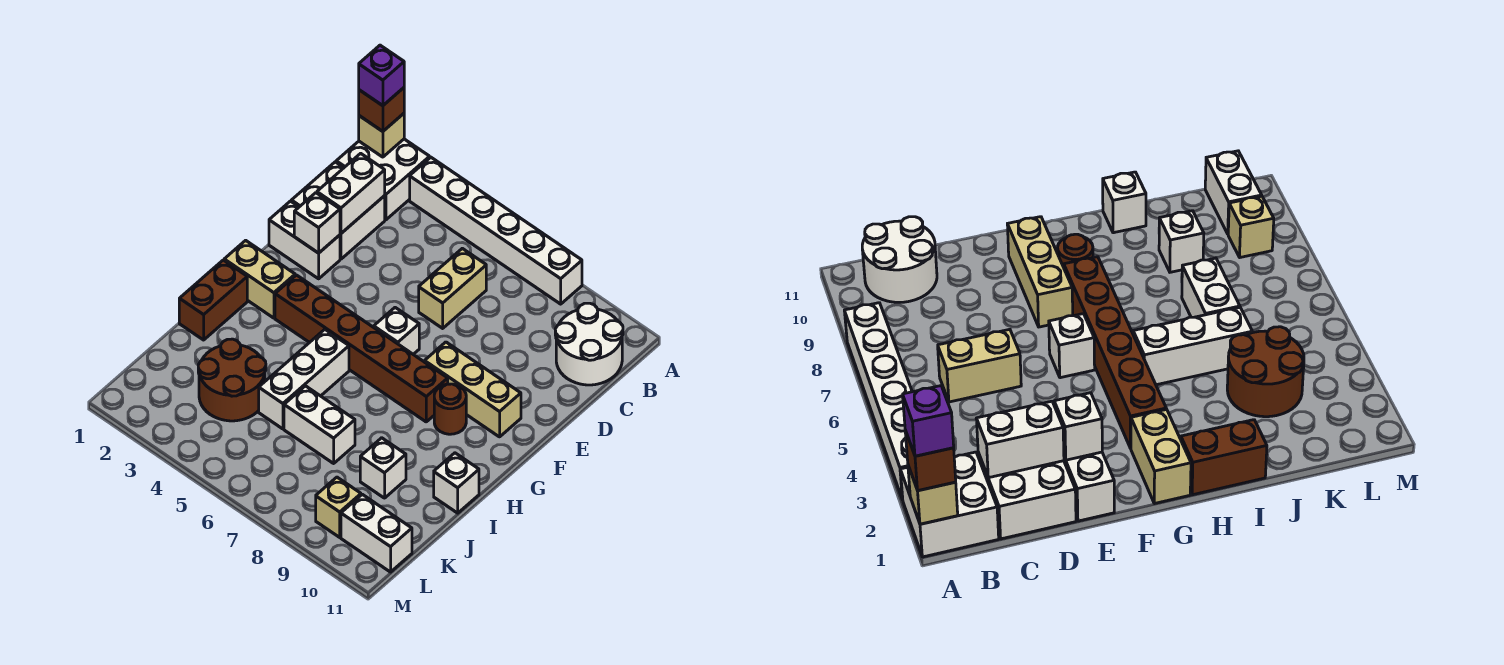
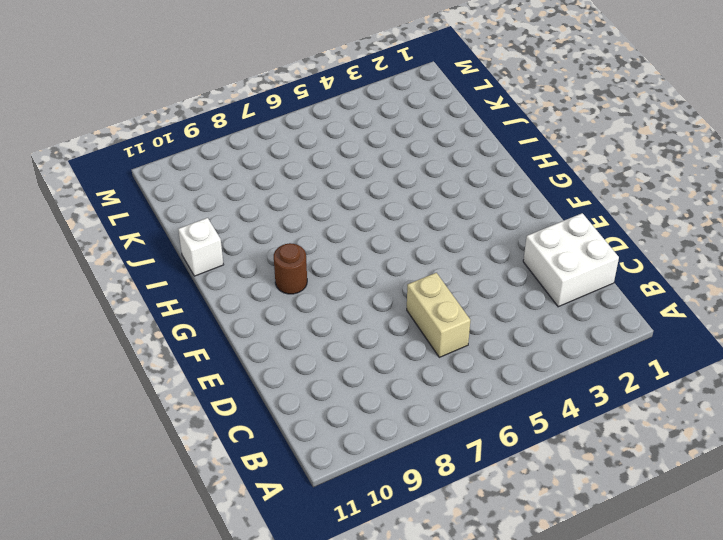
none -> white 2x2 brick [336,139,430,220]
none -> white 1x6 brick [410,157,582,304]
none -> white 2x2 round brick [555,303,623,385]

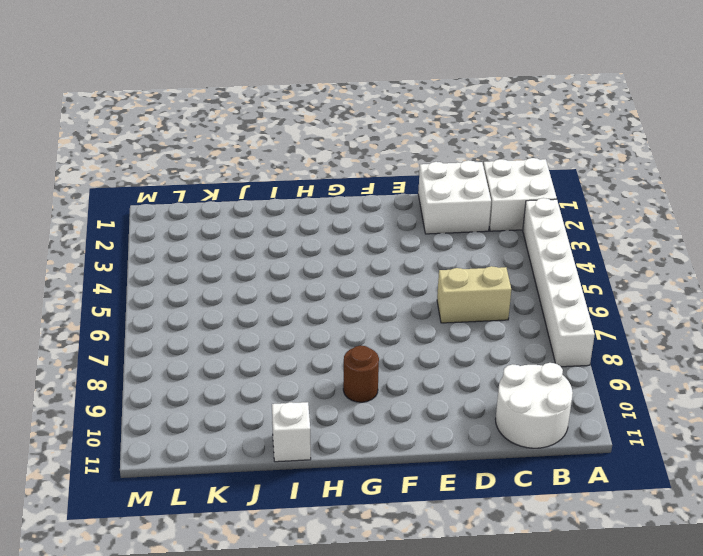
none -> white 1x2 brick [269,201,340,279]
none -> white 1x1 brick [374,308,419,354]
none -> tan 1x3 brick [425,342,521,437]

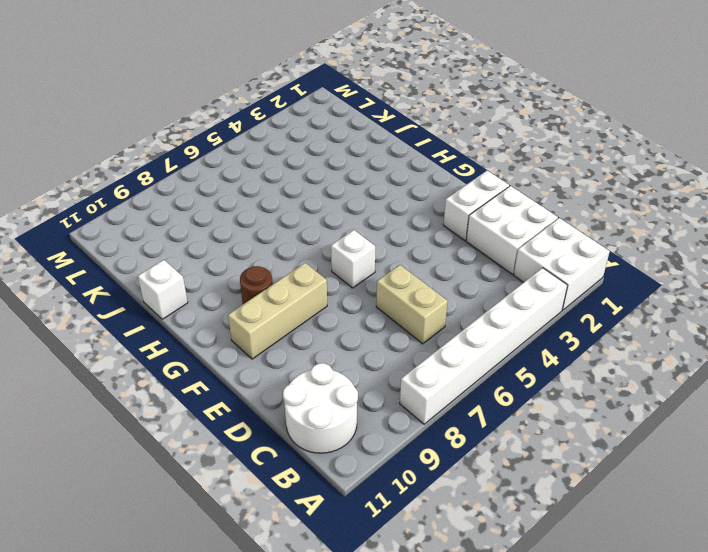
none -> tan 1x2 brick [224,240,295,318]
none -> brown 1x6 brick [275,275,448,422]
none -> brown 1x2 brick [179,260,247,340]

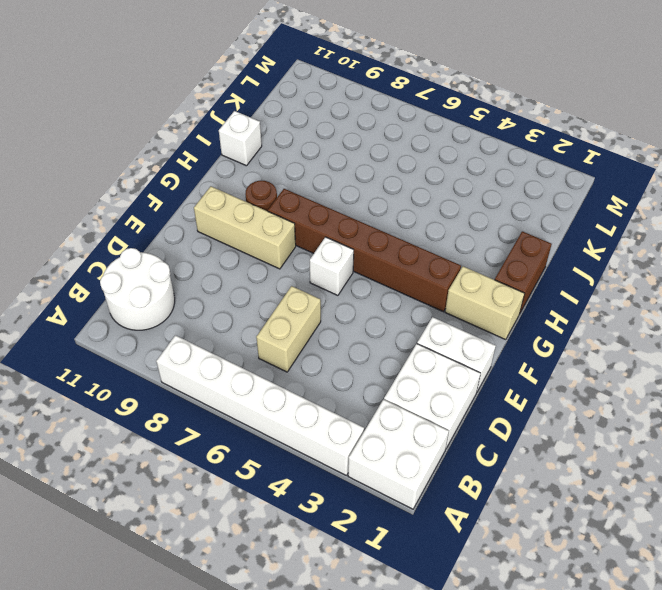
none -> white 1x3 brick [259,329,349,429]
none -> brown 2x2 round brick [198,339,266,421]
none -> white 1x2 brick [284,386,355,463]

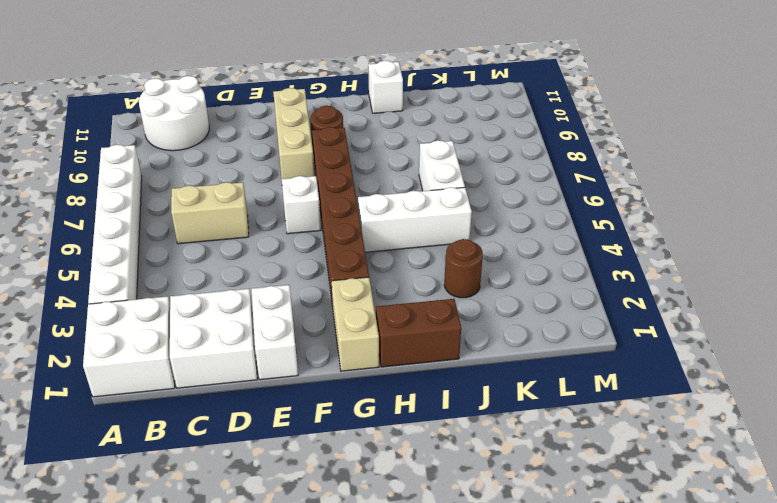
brown 1x1 round brick [444,239,483,298] -> brown 2x2 round brick [198,339,266,421]
none -> white 1x1 brick [360,438,406,498]
none -> tan 1x1 brick [316,477,361,537]
none -> white 1x2 brick [341,494,412,572]

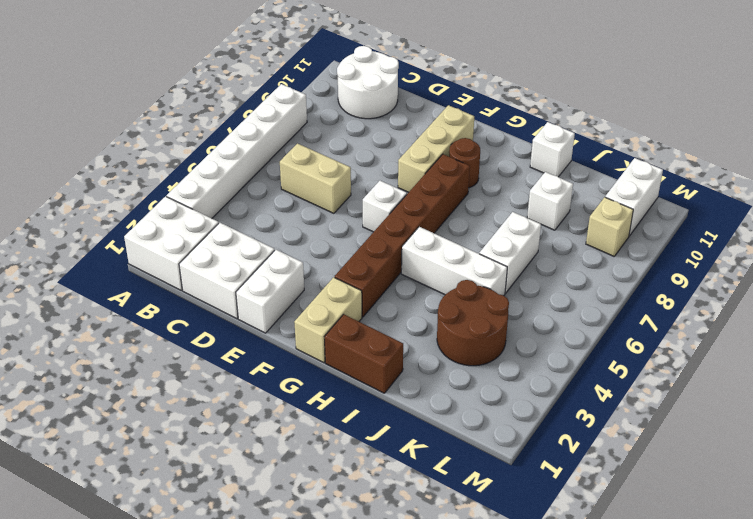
none -> tan 1x1 brick [359,114,404,157]
none -> white 1x2 brick [317,153,385,233]
none -> white 1x1 brick [294,193,340,253]

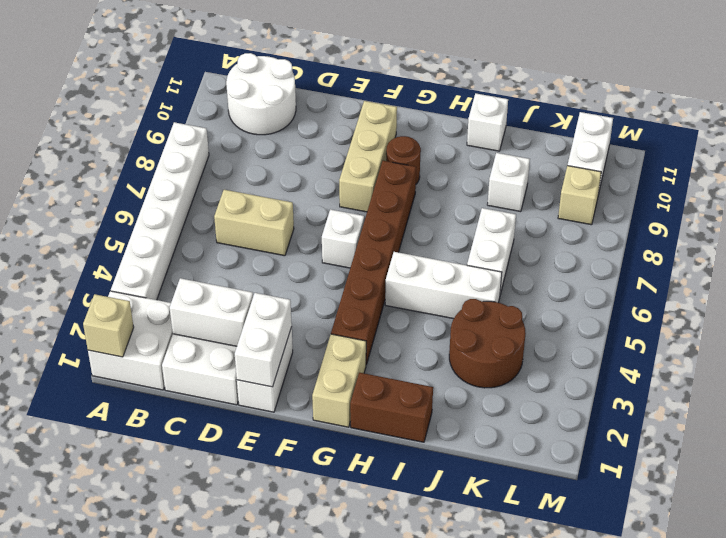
white 1x2 brick [235,293,292,387] -> white 1x1 brick [294,193,340,253]
none -> brown 1x1 brick [359,88,404,131]
none -> purple 1x1 brick [359,45,404,106]

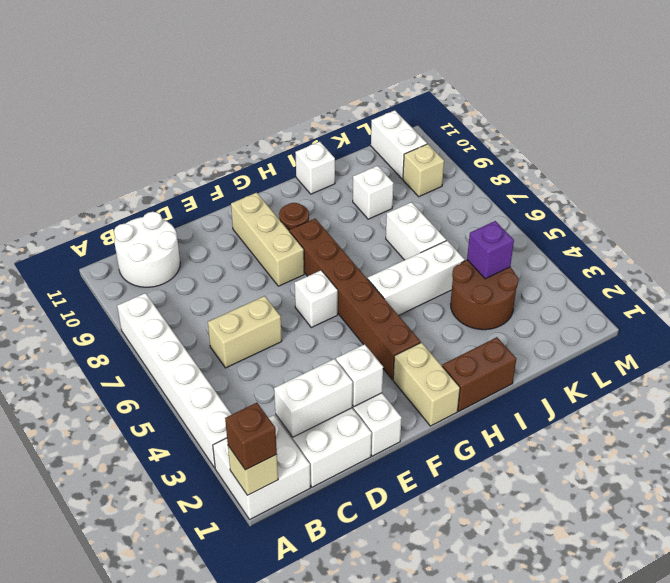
purple 1x1 brick [467,221,514,279] -> purple 1x1 brick moved to [359,45,404,106]

